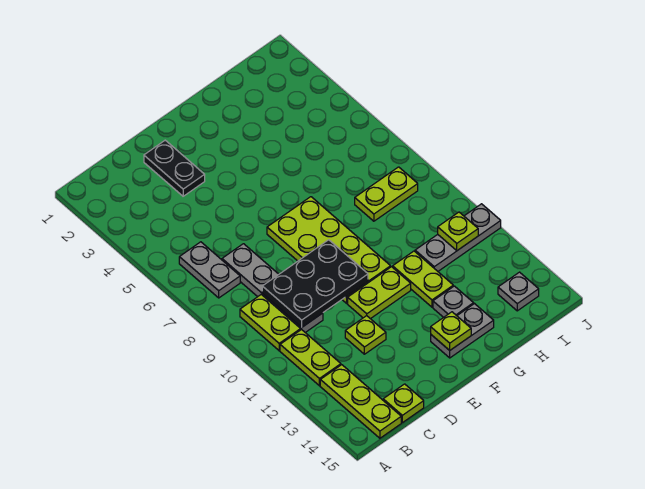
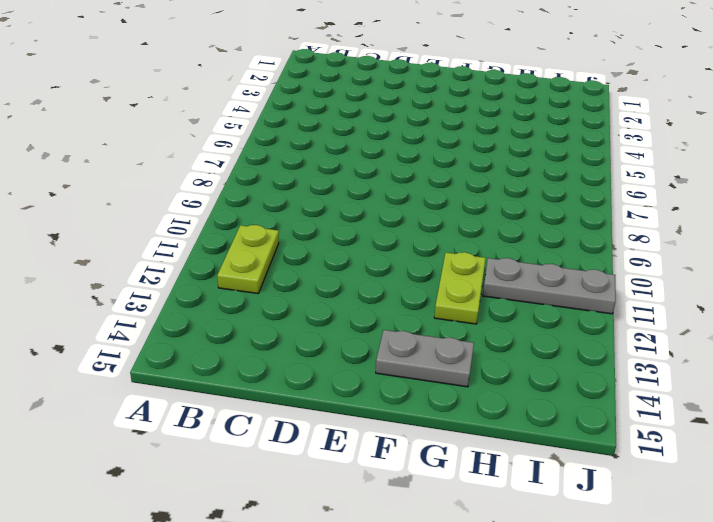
none -> grey 1x2 plate [179,242,240,298]
none -> lime 1x2 plate [240,295,301,351]
none -> lime 1x3 plate [320,365,401,438]

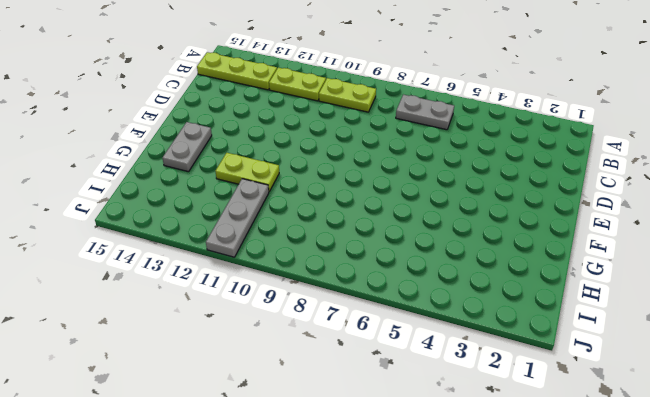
none -> grey 1x4 plate [222,244,323,333]
none -> lime 1x1 plate [383,384,424,423]
none -> black 1x2 plate [144,140,205,196]

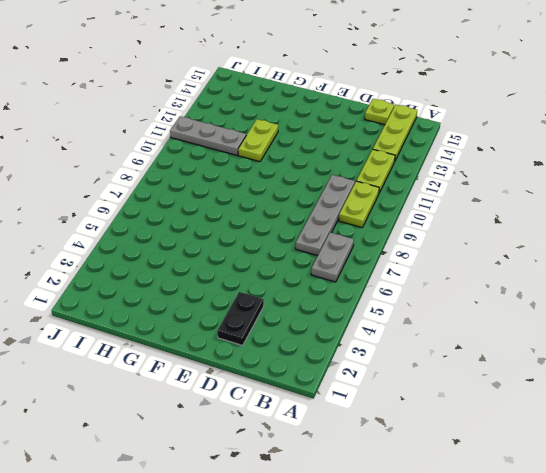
none -> lime 1x1 plate [345,316,386,354]
none -> lime 2x4 plate [267,197,391,303]
none -> lime 1x2 plate [348,267,411,319]

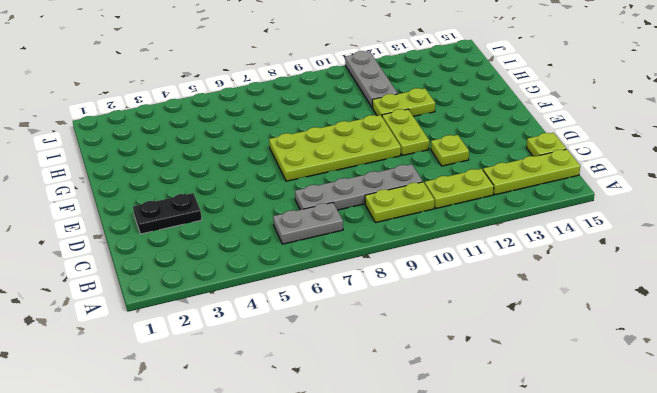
none -> grey 1x2 plate [431,304,494,358]
none -> grey 1x1 plate [433,286,474,317]
none -> lime 1x2 plate [355,167,418,221]

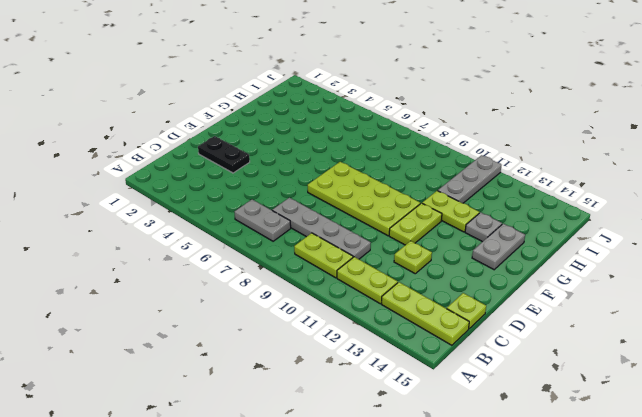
none -> lime 1x2 plate [355,167,418,221]
none -> grey 1x1 plate [498,272,539,311]
none -> black 2x3 plate [262,240,368,327]

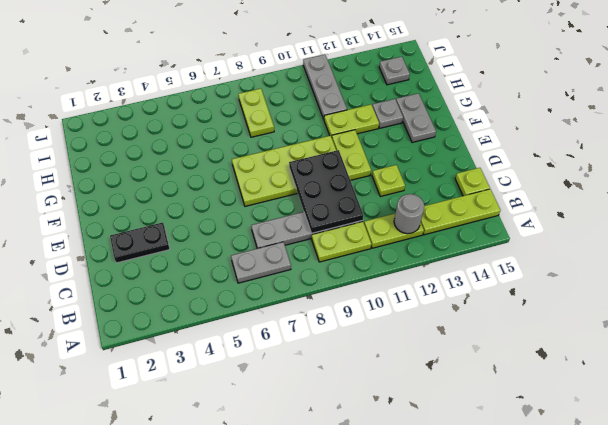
grey 1x1 round brick [394,194,424,234] -> none
none -> lime 1x1 plate [431,312,471,350]
none -> lime 1x1 plate [438,212,478,251]

